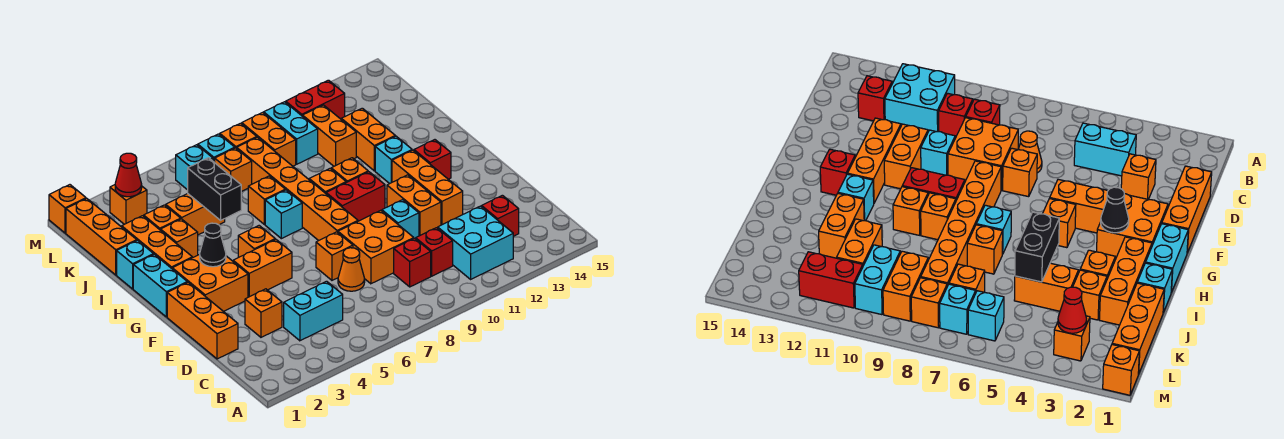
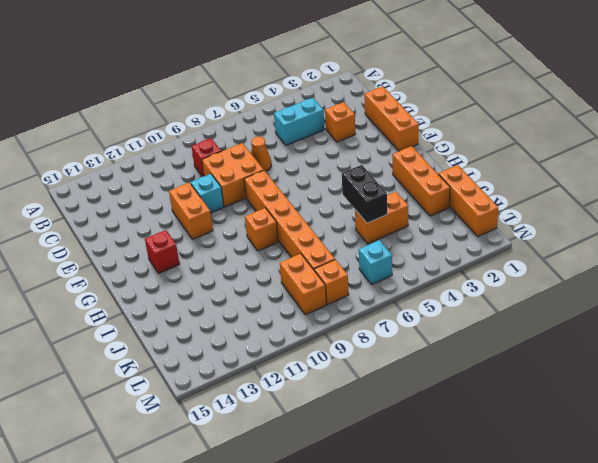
none -> cyan 2x2 brick [438,206,513,279]
none -> red 1x1 brick [416,228,453,276]
none -> red 1x1 brick [482,195,519,236]
none -> orange 1x1 brick [316,232,353,280]

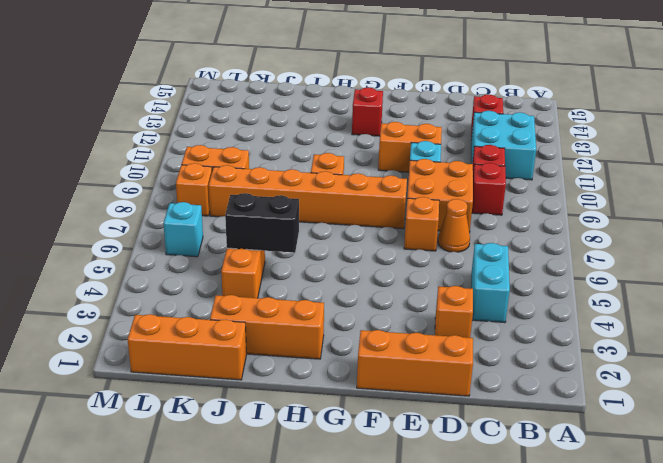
none -> orange 1x3 brick [392,150,463,225]
none -> orange 2x2 brick [172,254,248,312]
none -> orange 1x2 brick [233,239,292,297]
none -> cyan 1x2 brick [133,254,187,317]

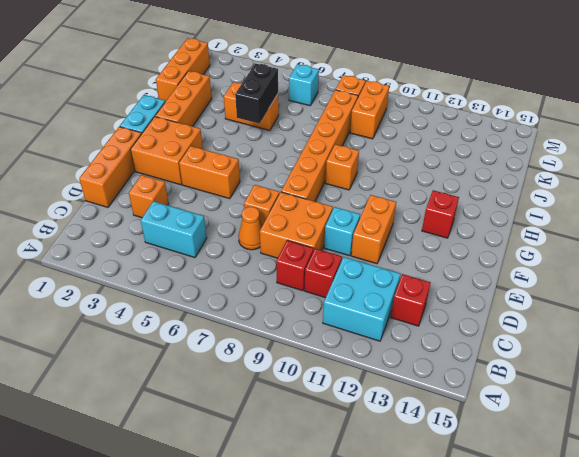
none -> orange 1x3 brick [392,150,463,225]
none -> orange 1x1 brick [238,226,275,257]
none -> red 1x2 brick [326,172,385,221]
none -> cyan 1x1 brick [265,190,302,239]

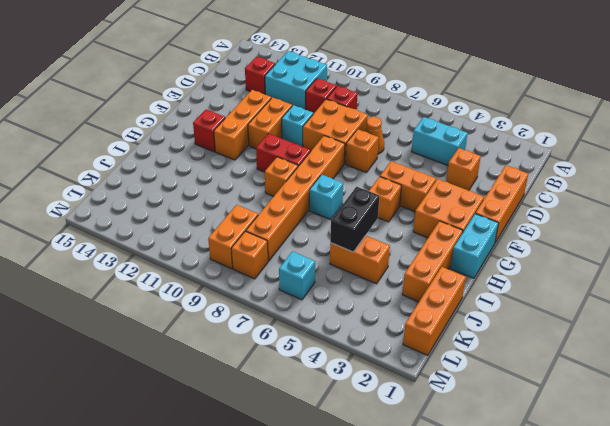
none -> orange 1x1 brick [331,158,368,182]
none -> cyan 1x1 brick [375,136,412,184]
none -> cyan 1x1 brick [117,240,154,289]
none -> orange 1x1 brick [161,219,198,258]

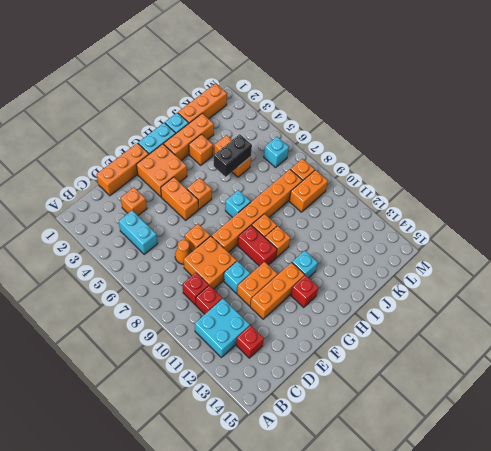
none -> orange 1x1 brick [248,176,285,225]
none -> orange 1x2 brick [341,108,395,171]
none -> orange 1x1 brick [144,205,181,230]
none -> orange 1x2 brick [303,105,356,166]

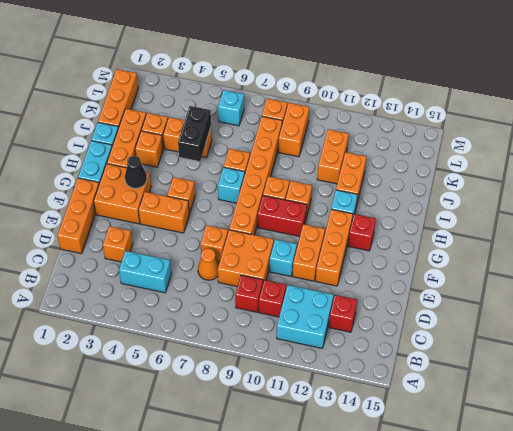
none -> orange 1x1 brick [215,148,252,192]
none -> cyan 1x2 brick [264,102,318,164]
none -> orange 1x1 brick [110,185,147,224]
none -> cyan 1x1 brick [198,134,235,163]

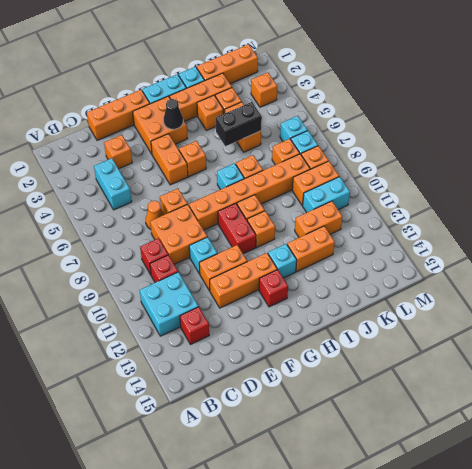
none -> red 1x2 brick [286,80,345,119]
none -> orange 1x1 brick [49,185,86,233]
none -> red 1x1 cone [115,153,142,197]

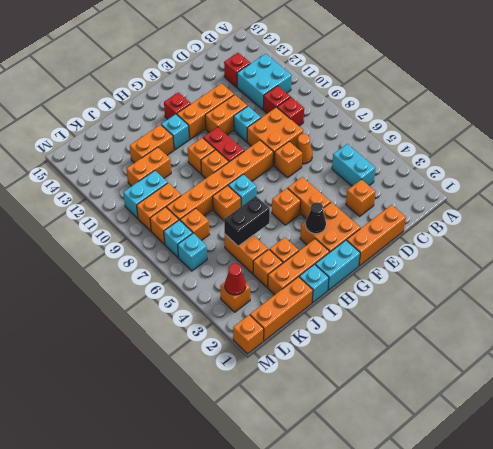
none -> red 1x2 brick [286,80,345,119]

